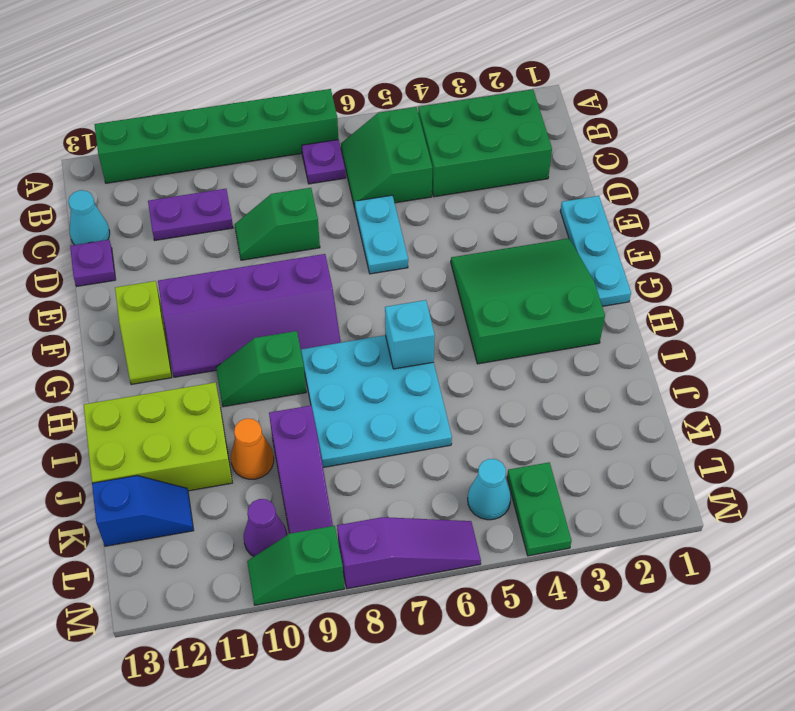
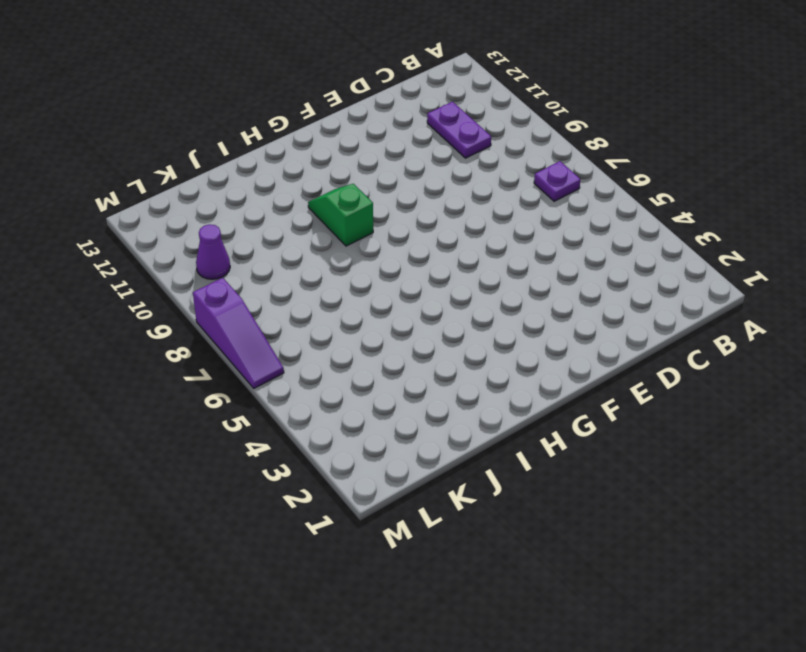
none -> green 1x6 brick [94,89,338,183]
none -> green 2x3 brick [418,89,552,197]
none -> green 2x2 slope [341,107,433,208]

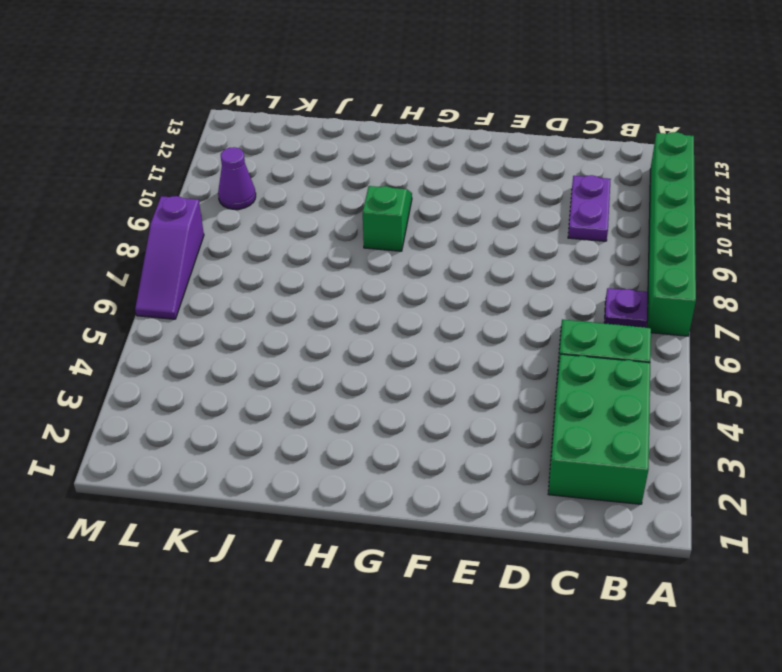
none -> cyan 1x1 cone [68,190,110,245]
none -> cyan 1x2 plate [355,195,408,274]
none -> green 1x2 slope [235,188,320,260]

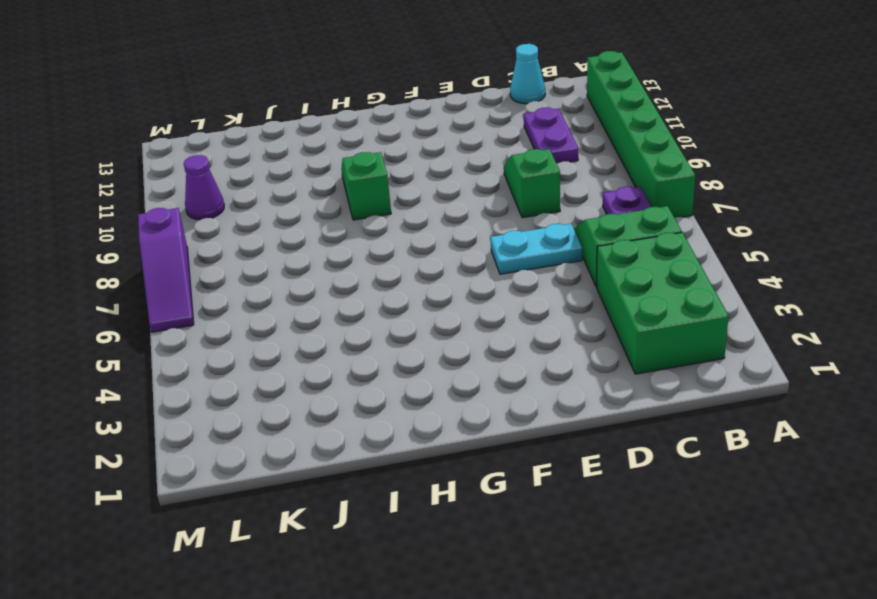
none -> purple 1x1 plate [70,240,116,286]
none -> cyan 1x3 plate [560,196,631,306]
none -> green 3x3 slope [451,238,605,364]

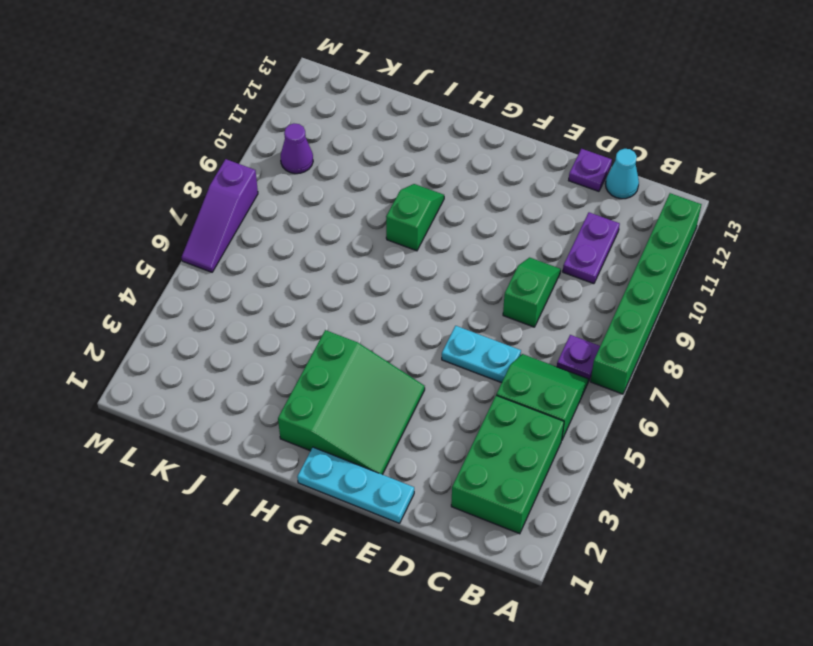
none -> purple 2x4 slope [158,254,341,377]
none -> lime 1x2 slope [115,281,172,385]
none -> cyan 3x3 plate [301,335,452,467]

